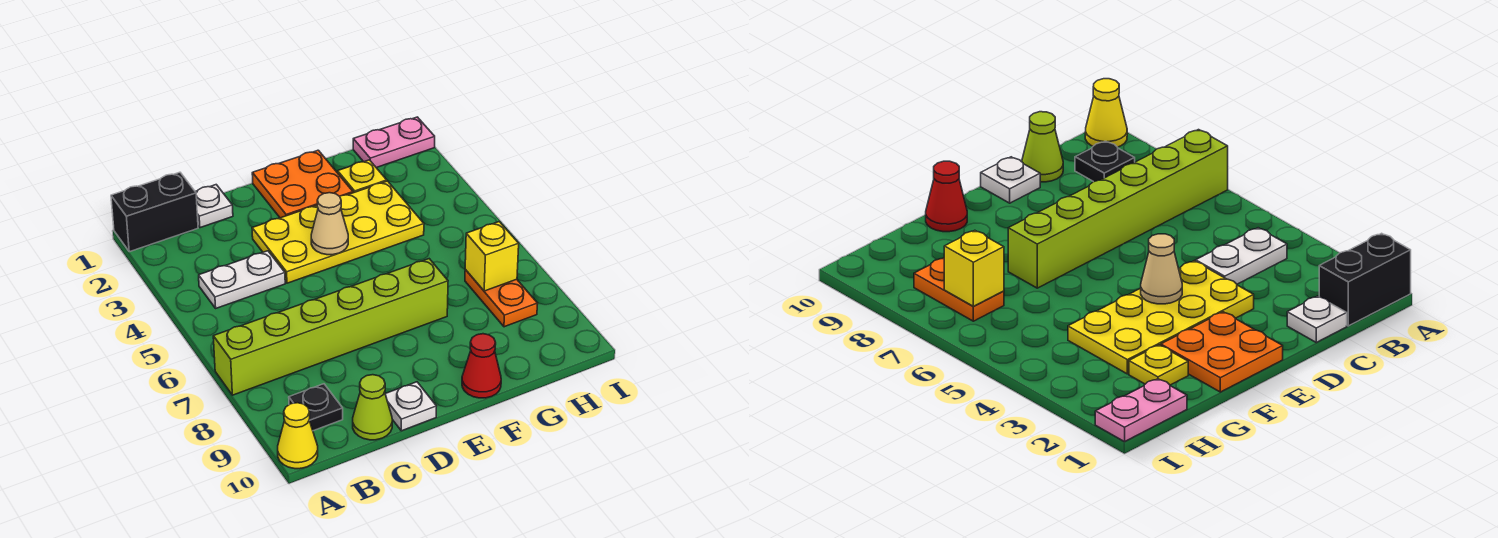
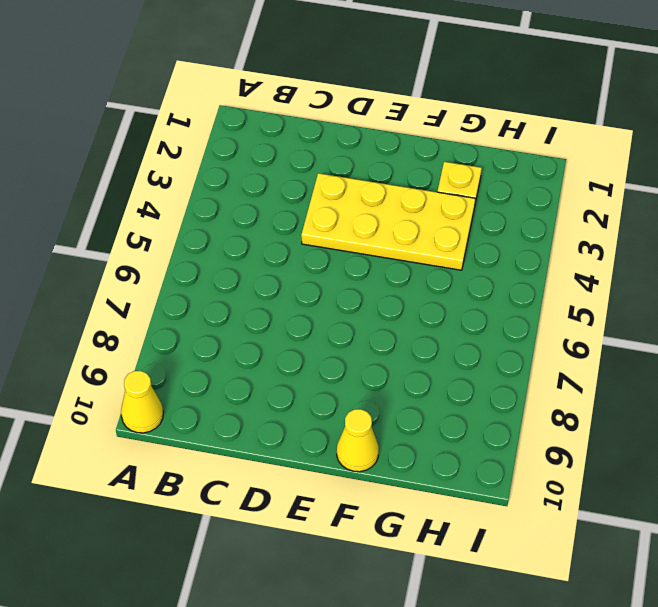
yellow 1x1 cone [337,409,379,472] -> red 1x1 cone [462,334,501,398]
none -> black 1x2 brick [111,172,198,252]
none -> lime 1x6 brick [213,259,448,395]
none -> white 1x2 plate [199,251,285,308]

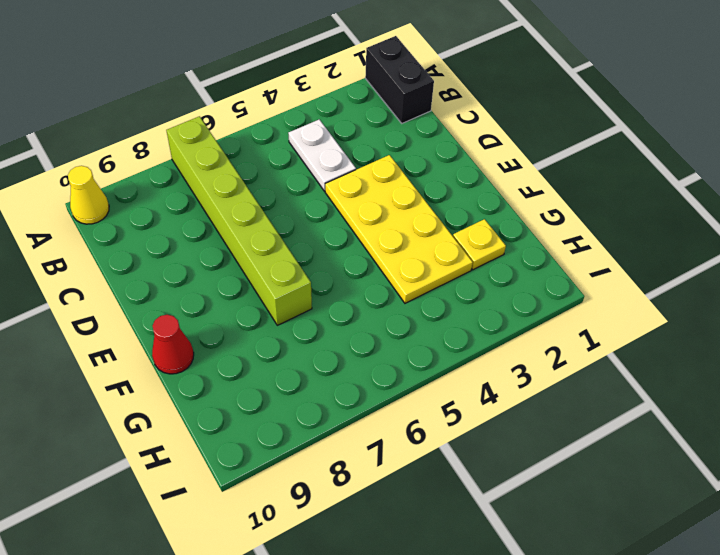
none -> black 1x1 plate [289,384,343,431]
none -> white 1x1 plate [195,185,233,228]
none -> lime 1x1 cone [353,375,392,440]

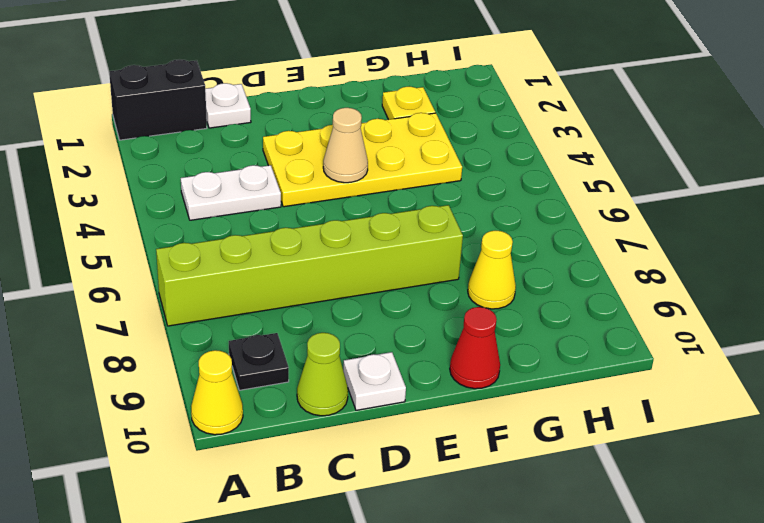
yellow 1x1 cone [468,231,516,309] -> none
none -> orange 2x2 plate [252,150,353,218]
none -> pink 1x2 plate [353,117,435,168]
none -> orange 1x2 plate [465,270,538,327]

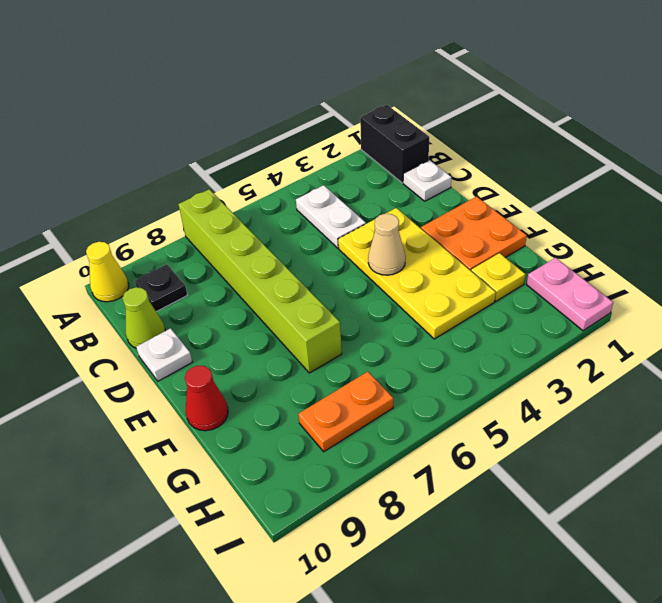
none -> yellow 1x1 brick [465,222,519,291]

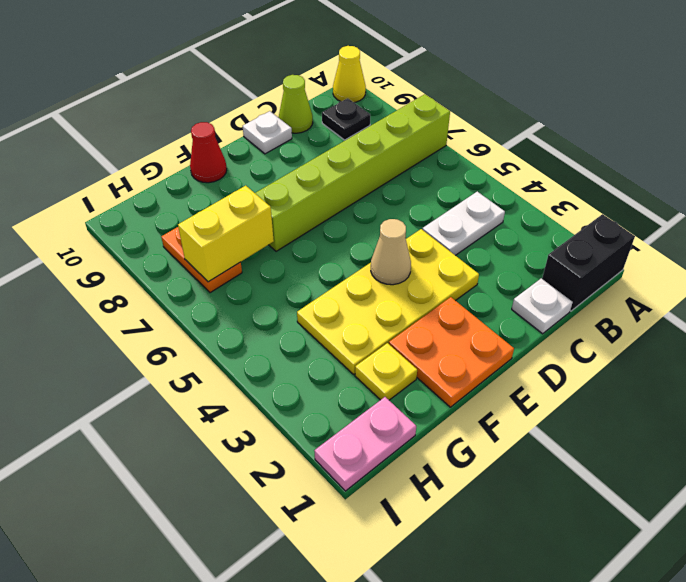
yellow 1x2 brick [178,186,274,282] -> yellow 1x1 brick [465,222,519,291]

